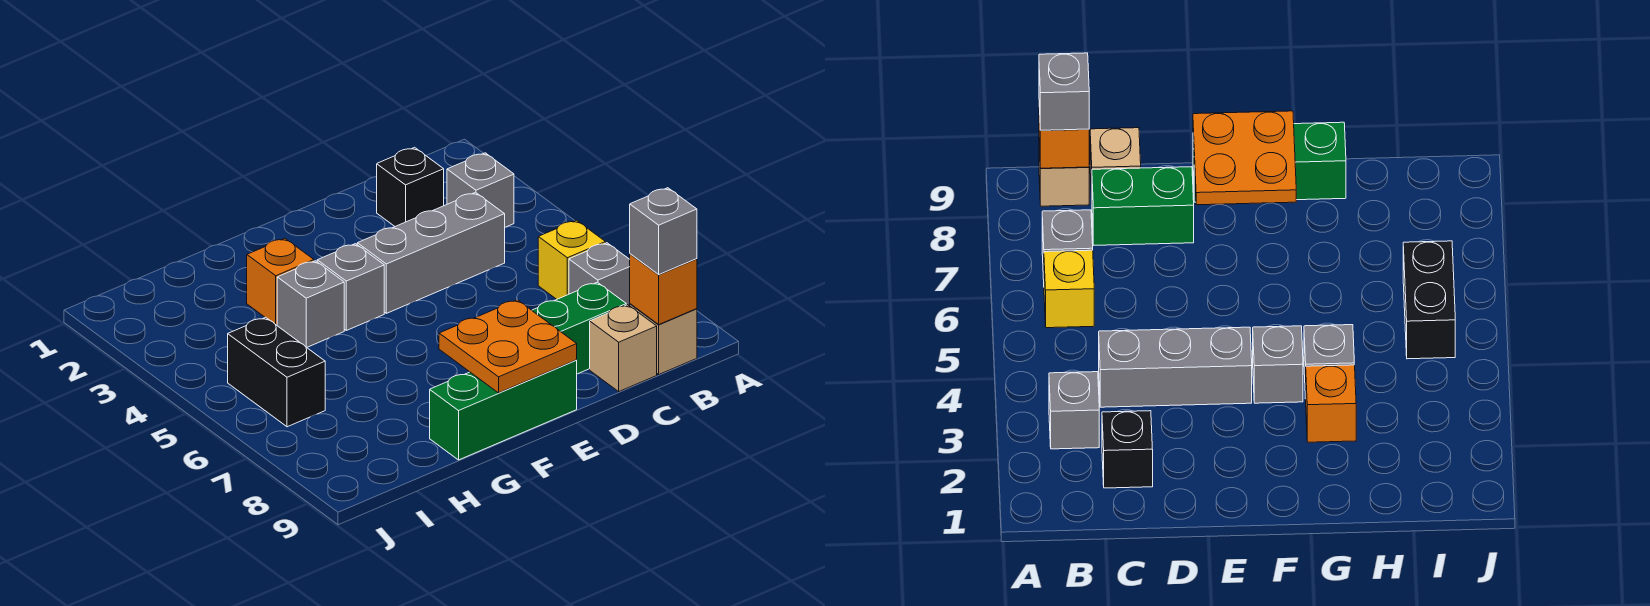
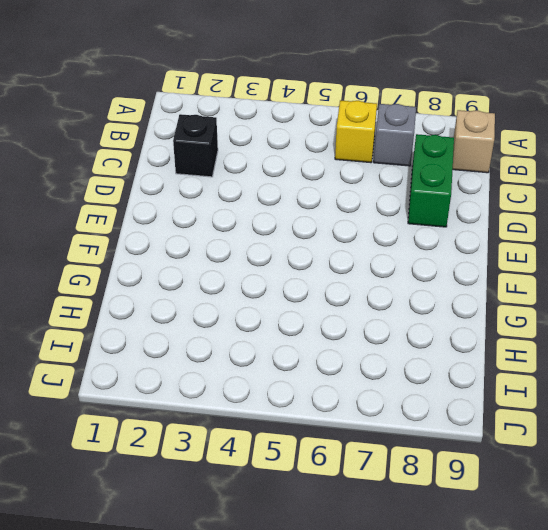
none -> grey 1x1 brick [447,153,514,227]
none -> grey 1x3 brick [357,192,505,313]
none -> tan 1x1 brick [590,305,657,391]

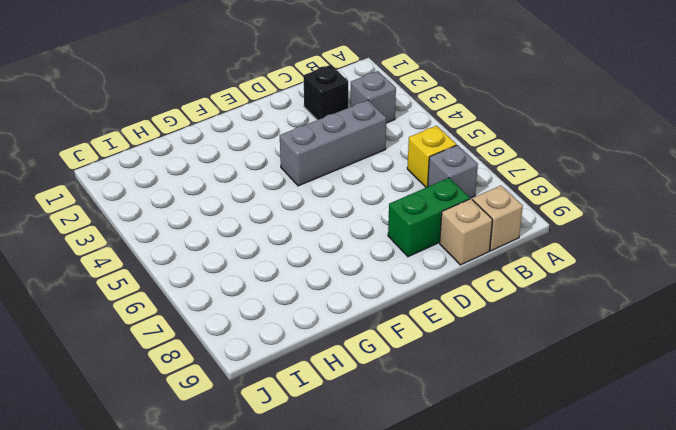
none -> green 1x3 brick [430,360,577,460]
none -> grey 1x1 brick [317,244,384,330]
none -> orange 1x1 brick [247,238,314,325]

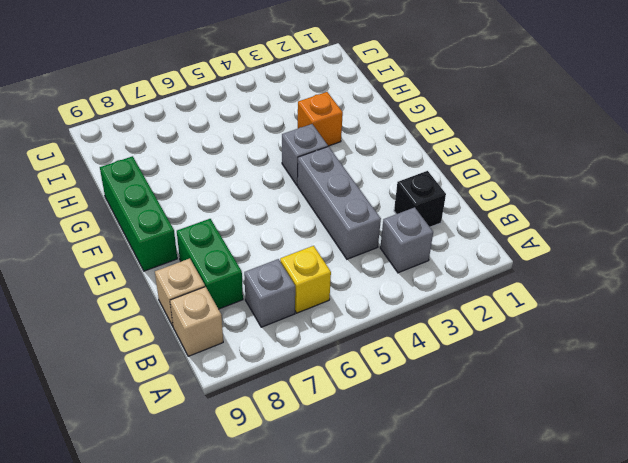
none -> grey 1x1 brick [277,261,344,347]
none -> black 1x2 brick [228,317,325,427]
none -> orange 1x1 brick [630,254,697,324]

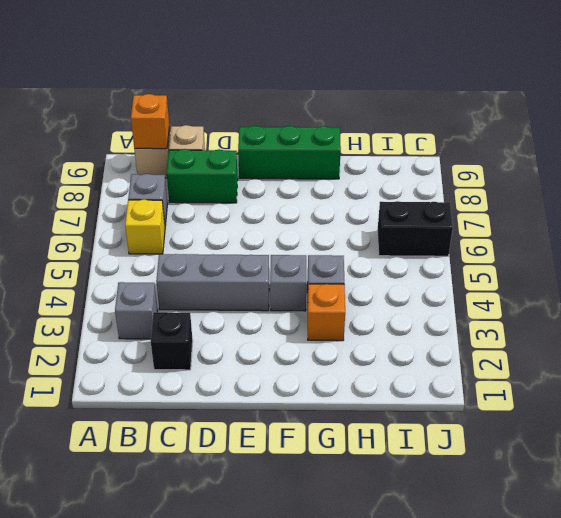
black 1x2 brick [377,201,453,256] -> black 1x2 brick turned to [228,317,325,427]
none -> orange 2x2 plate [439,300,577,393]
none -> grey 1x1 brick [630,188,697,274]

